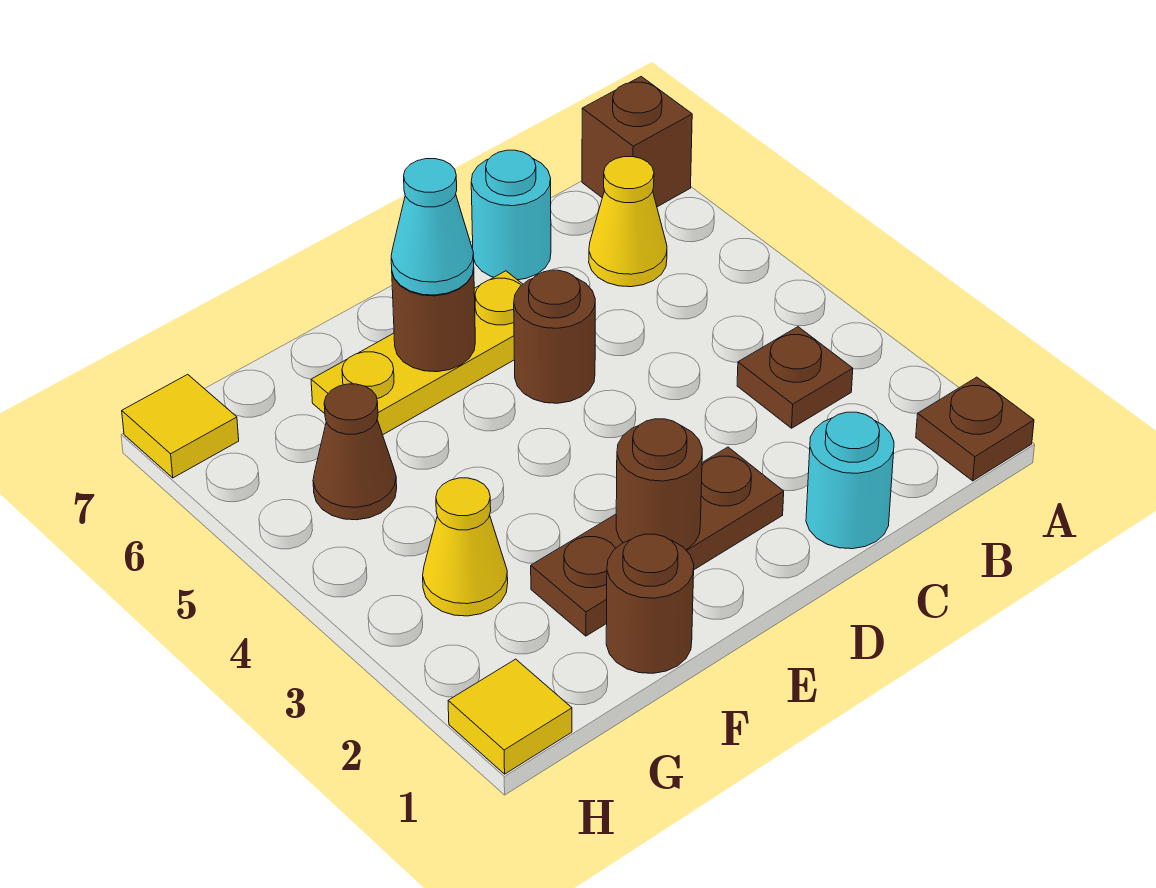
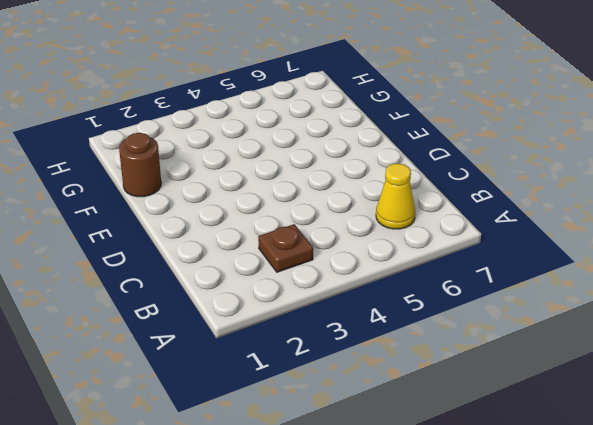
none -> brown 1x1 plate [916,377,1034,481]
none -> brown 1x1 brick [582,77,692,207]
none -> cyan 1x1 round brick [806,412,894,549]

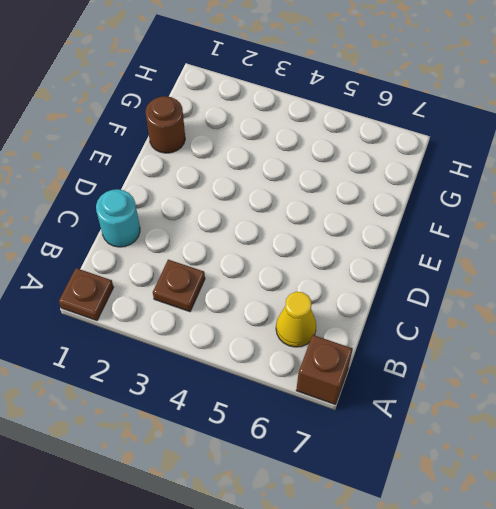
none -> cyan 1x1 round brick [471,150,551,280]
none -> brown 1x3 plate [531,447,784,636]
none -> brown 1x1 round brick [514,270,595,403]

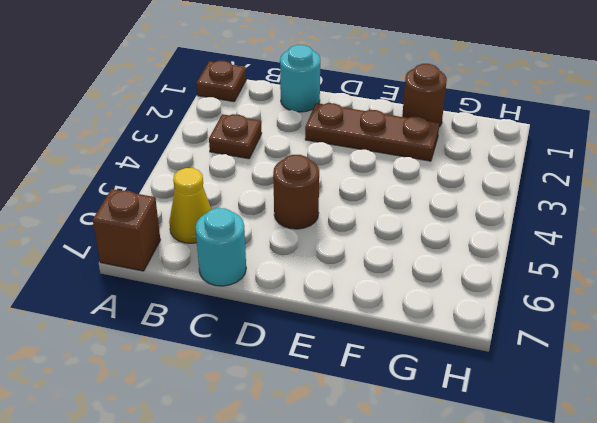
none -> yellow 1x3 plate [311,271,523,435]
none -> yellow 1x1 cone [423,478,508,616]
none -> brown 1x1 cone [313,384,397,520]

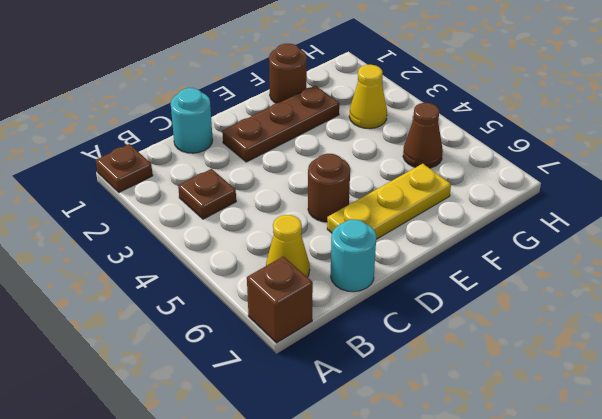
none -> yellow 1x1 tile [448,659,572,774]
none -> yellow 1x1 tile [122,374,239,478]
none -> brown 1x1 round brick [616,419,702,550]

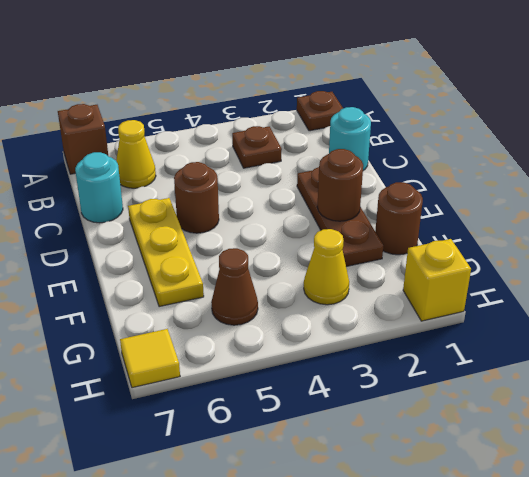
yellow 1x1 brick [403,239,471,321] -> yellow 1x1 tile [448,659,572,774]
none -> brown 1x1 round brick [392,268,475,372]
none -> cyan 1x1 cone [391,159,474,295]

